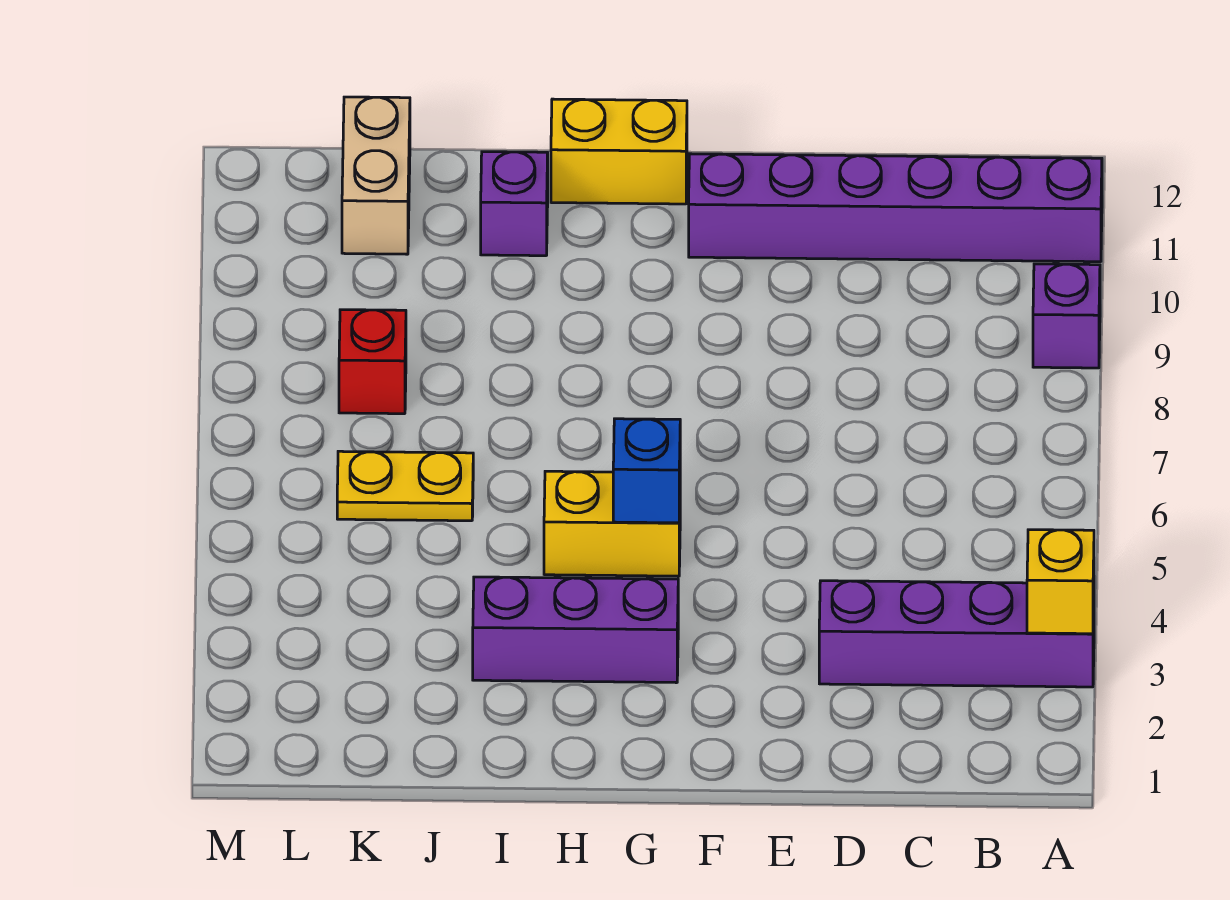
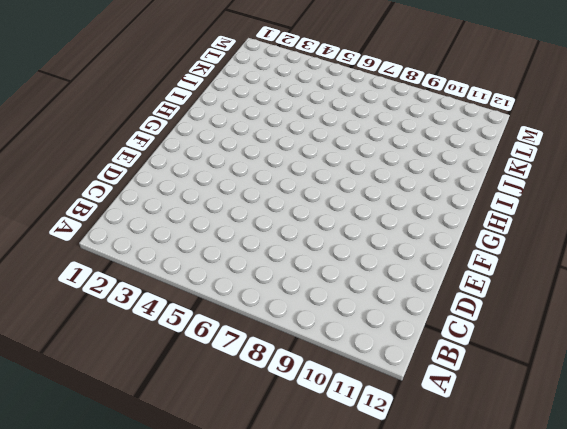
none -> purple 1x4 brick [819,581,1094,687]
none -> purple 1x1 brick [1033,264,1100,368]
none -> purple 1x6 brick [689,154,1102,262]

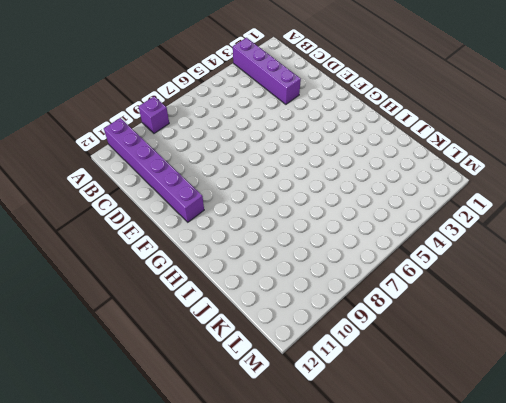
none -> purple 1x3 brick [473,577,678,683]
none -> yellow 1x2 brick [544,471,680,576]
none -> yellow 1x2 brick [551,99,687,204]

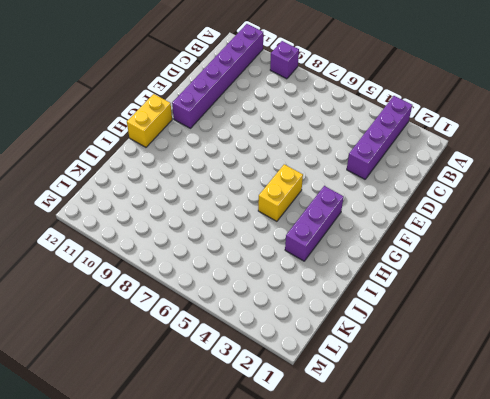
none -> purple 1x1 brick [481,152,548,256]
none -> yellow 1x2 plate [337,451,473,521]
none -> red 1x1 brick [339,310,406,414]

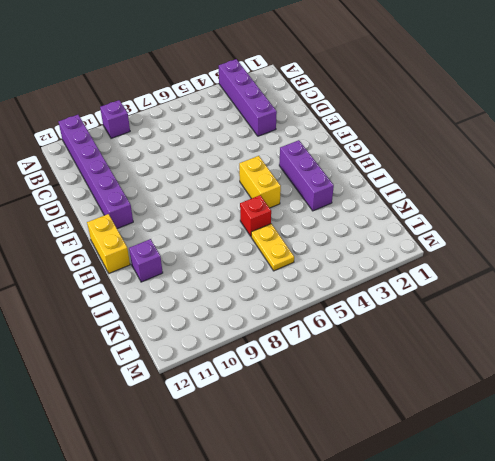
red 1x1 brick [240,195,271,236] -> red 1x1 brick moved to [339,310,406,414]
none -> tan 1x2 brick [342,97,410,254]
none -> yellow 1x1 brick [1027,530,1094,634]
none -> blue 1x1 brick [613,419,680,523]

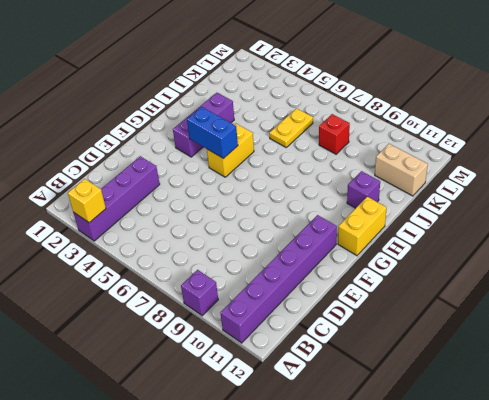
blue 1x2 brick [187,107,238,159] -> blue 1x1 brick [613,419,680,523]

